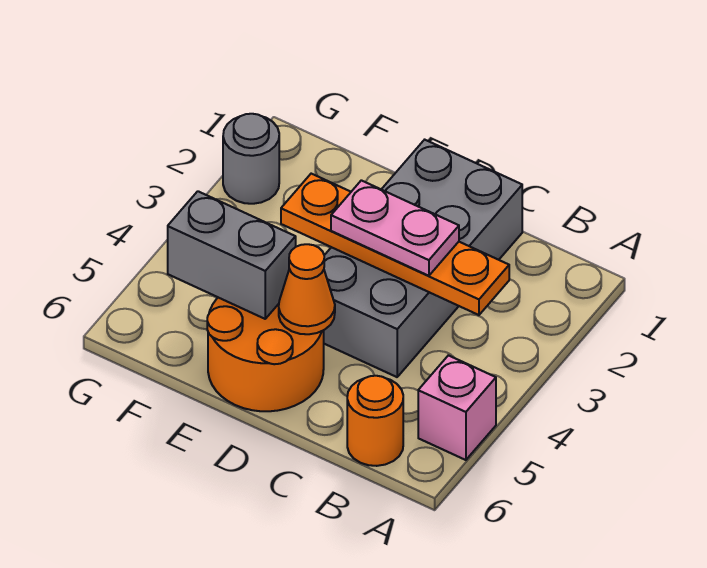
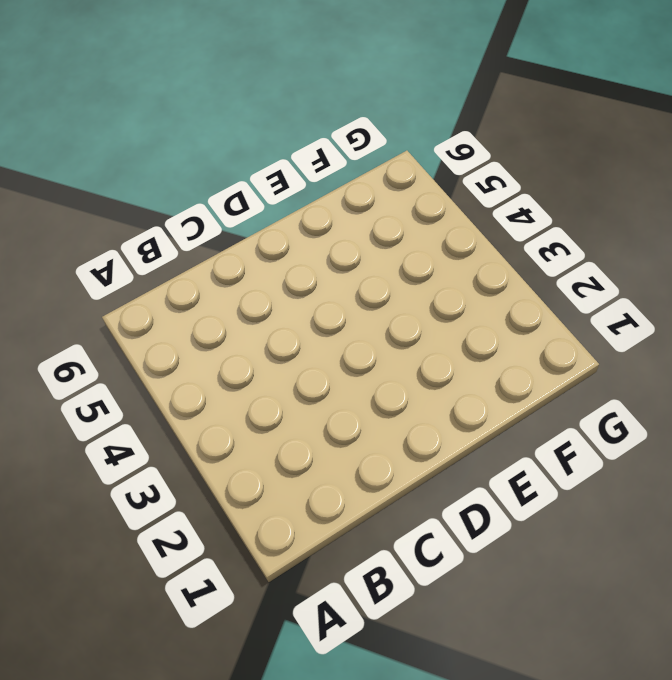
none -> pink 1x1 brick [418,355,496,460]
none -> orange 1x1 round brick [347,376,403,466]

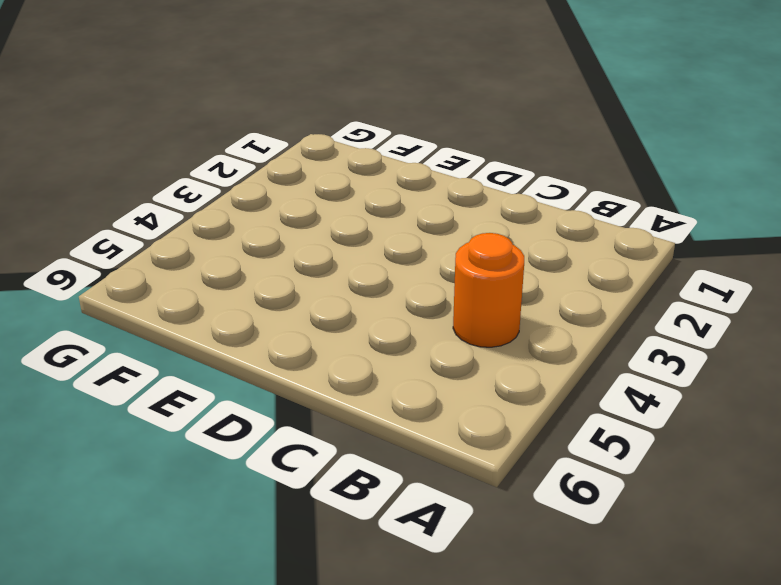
orange 1x1 round brick [453,233,524,347] -> orange 1x1 round brick moved to [347,376,403,466]
none -> pink 1x1 brick [418,355,496,460]
none -> grey 2x4 brick [324,140,522,377]

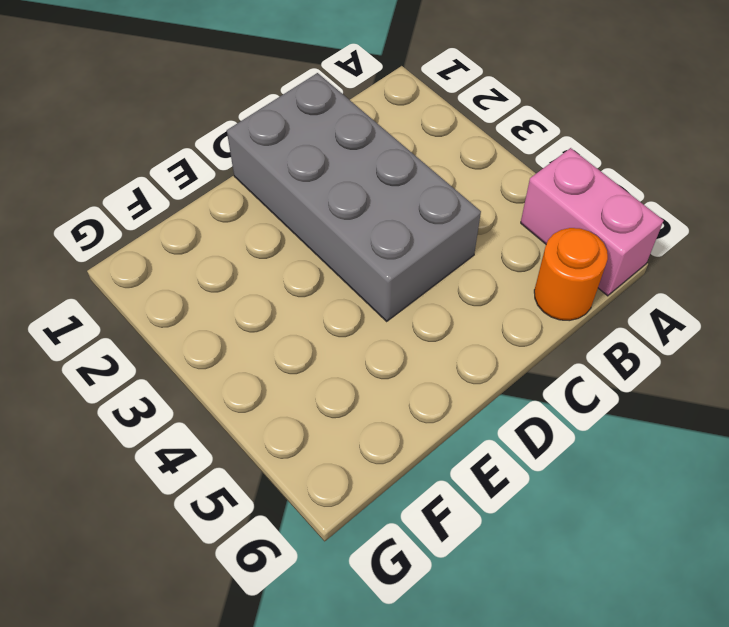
pink 1x2 brick [521,148,664,296] -> pink 1x1 brick [418,355,496,460]
none -> orange 2x2 round brick [207,298,324,411]
none -> grey 1x1 round brick [223,114,279,204]

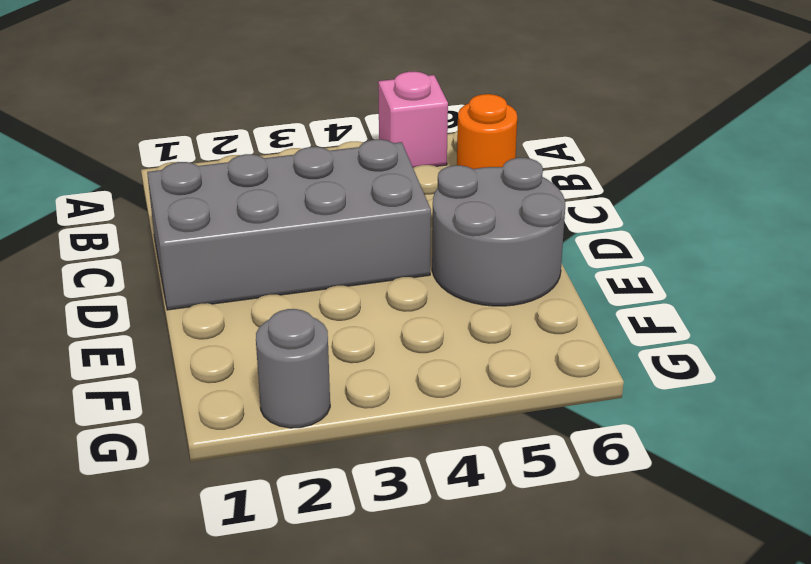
grey 2x2 round brick [432,158,565,306] -> orange 2x2 round brick [207,298,324,411]
none -> orange 1x4 plate [281,174,509,315]
none -> orange 1x1 cone [279,244,335,334]

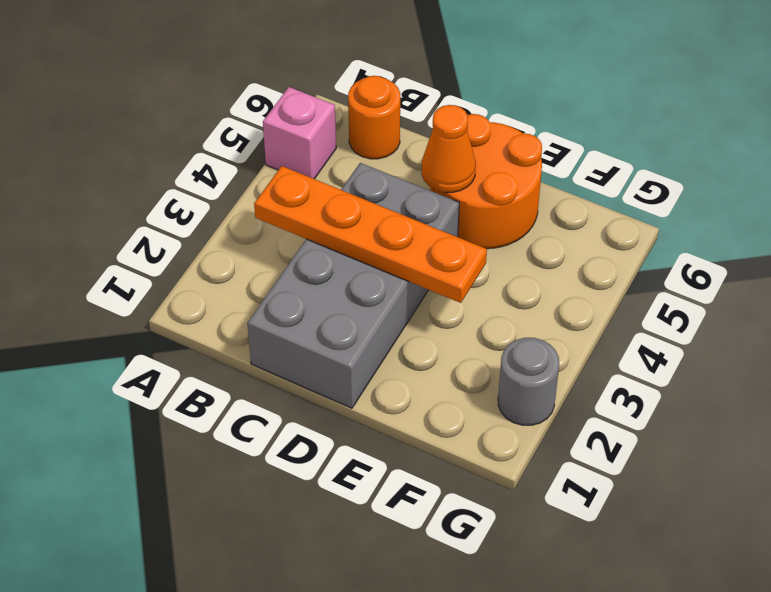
none -> grey 1x2 brick [168,191,296,319]
none -> pink 1x2 plate [331,180,459,276]

